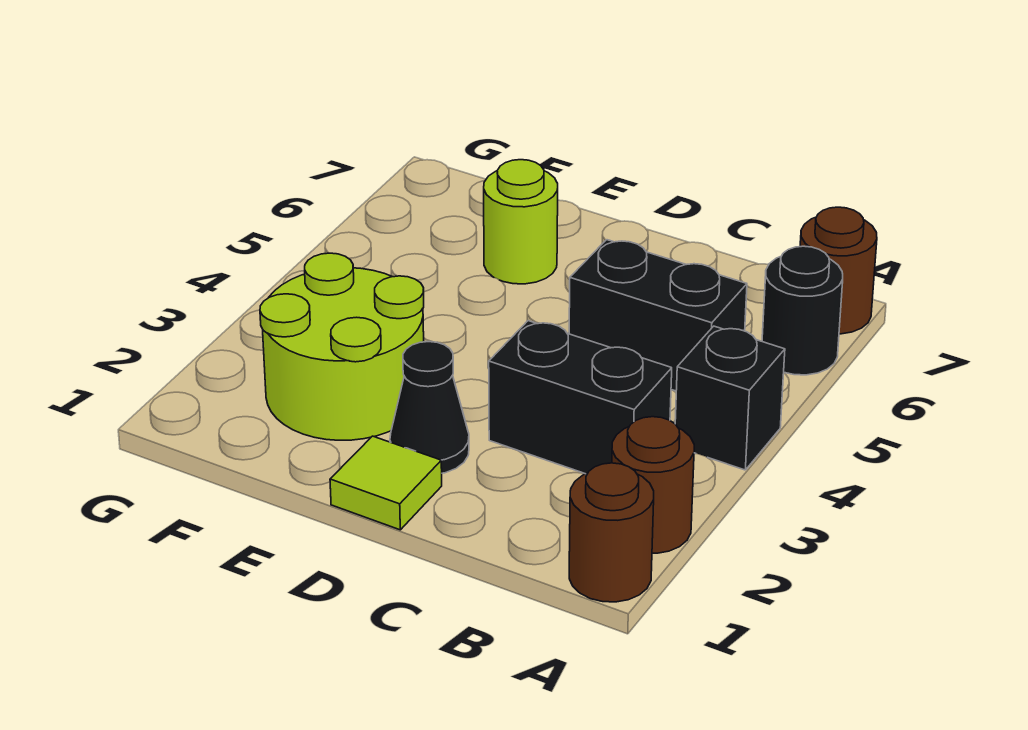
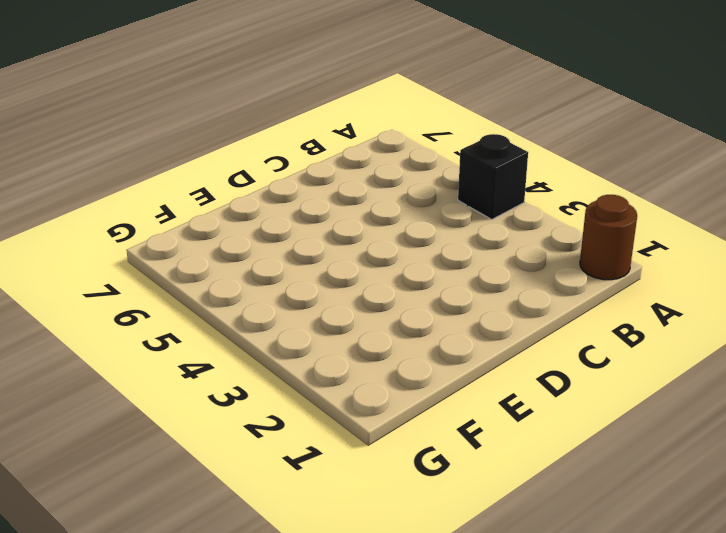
none -> brown 1x1 round brick [612,417,694,553]
none -> black 1x1 round brick [762,246,843,375]

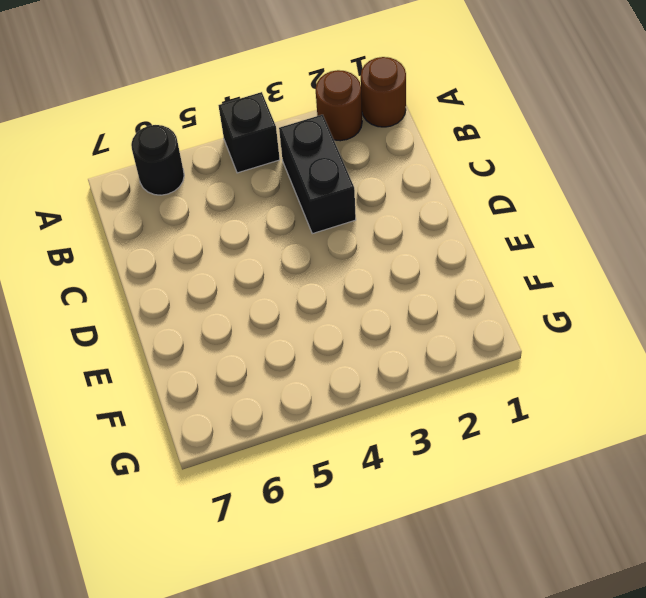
none -> brown 1x1 round brick [800,207,877,334]
none -> black 1x2 brick [569,240,747,391]

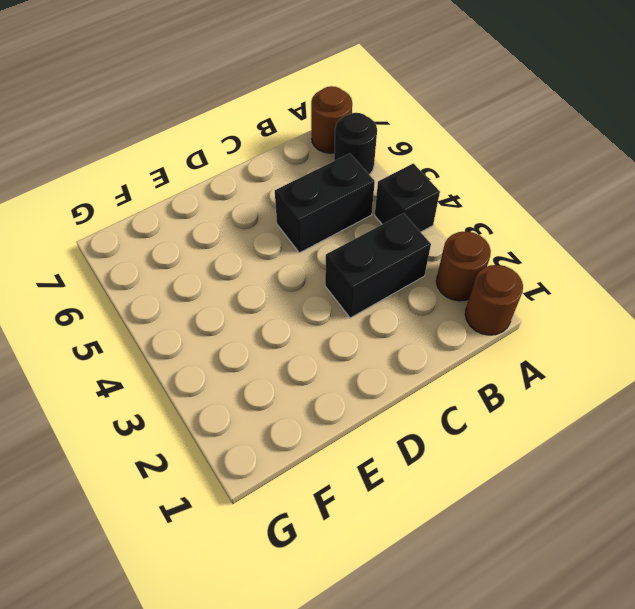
none -> lime 1x1 tile [330,436,442,530]
none -> black 1x1 cone [390,342,469,473]

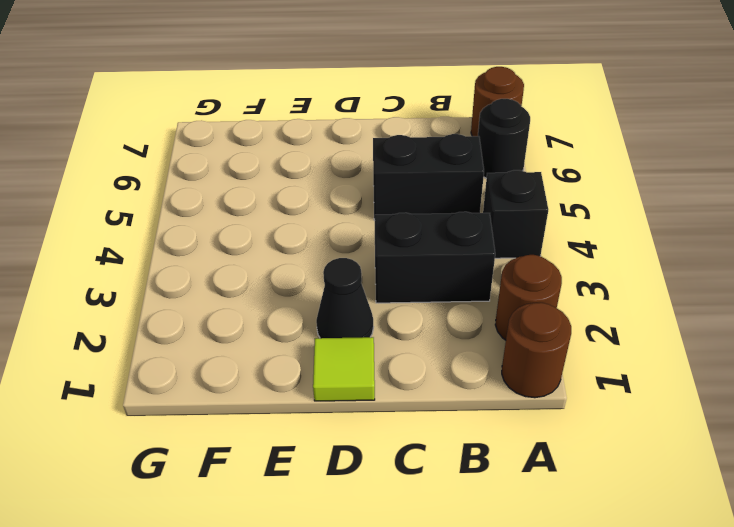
none -> lime 2x2 round brick [260,253,424,440]
none -> lime 1x1 round brick [484,160,558,284]

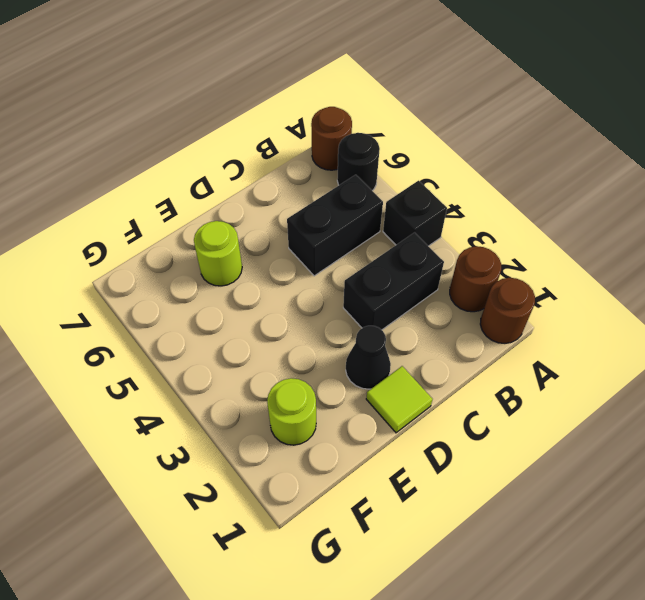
lime 1x1 round brick [267,378,316,445] -> lime 2x2 round brick [260,253,424,440]

